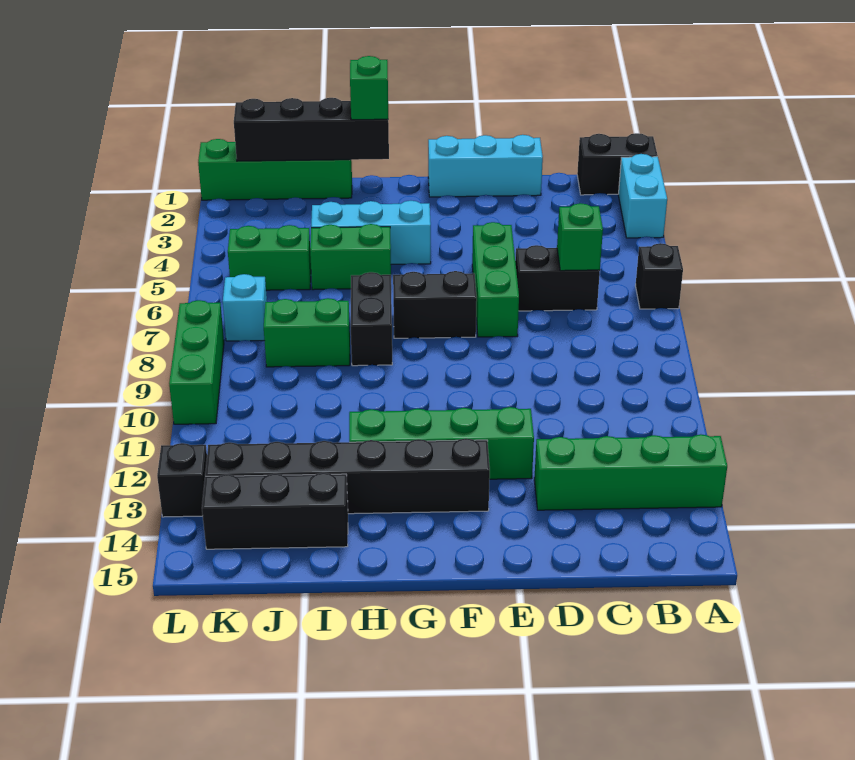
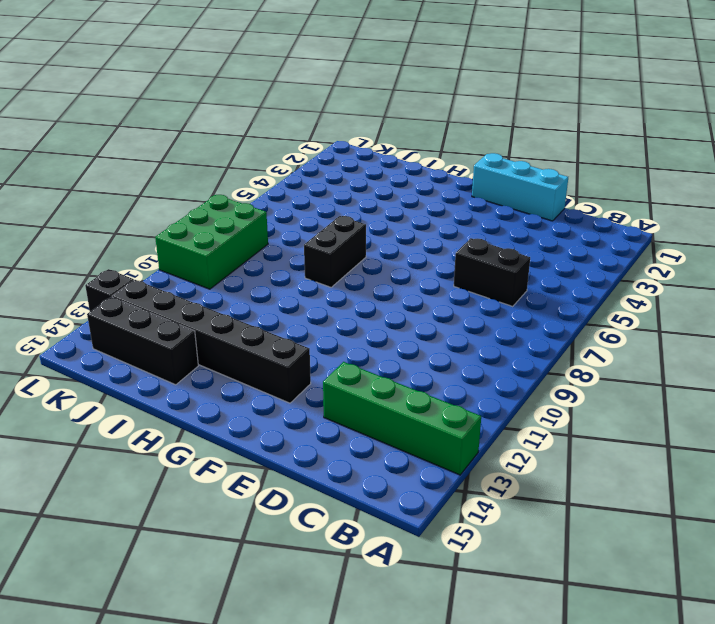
green 2x3 brick [155,195,268,289] -> green 1x3 brick [169,300,224,424]
none -> black 1x2 brick [577,133,658,195]
none -> cyan 1x2 brick [618,154,667,238]
none -> black 1x1 brick [636,243,683,309]

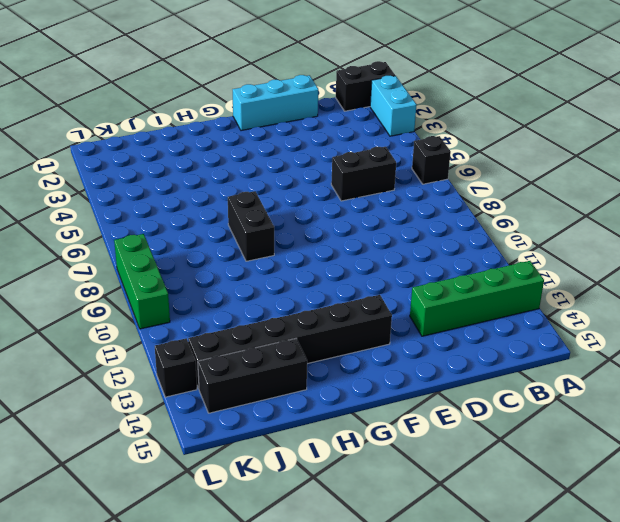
none -> green 1x3 brick [472,222,519,337]
none -> green 1x4 brick [349,407,534,479]
none -> black 1x2 brick [393,271,477,338]

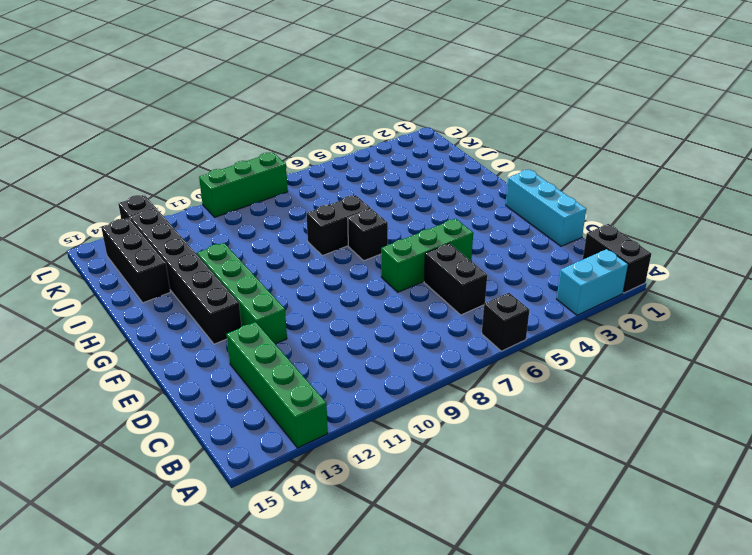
black 1x1 brick [348,209,388,261] -> black 1x2 brick [393,271,477,338]
none -> cyan 1x3 brick [311,201,431,264]
none -> green 1x2 brick [310,224,391,290]
none -> green 1x4 brick [198,139,352,200]

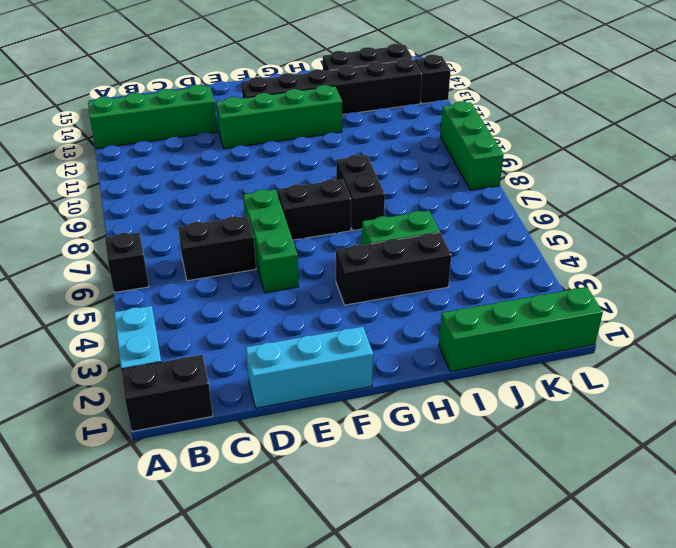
black 1x3 brick [336,233,451,305] -> cyan 1x3 brick [311,201,431,264]
none -> green 1x2 brick [264,298,350,367]
none -> green 1x2 brick [228,225,311,290]
none -> cyan 1x1 brick [223,274,267,341]

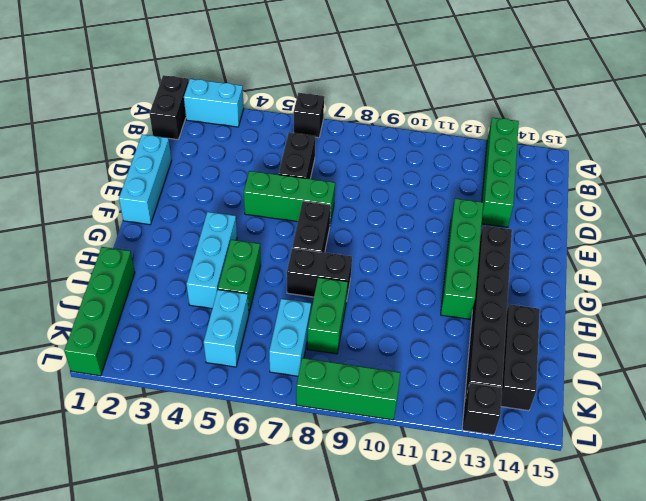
cyan 1x2 brick [204,290,249,367] -> green 1x2 brick [228,225,311,290]
cyan 1x2 brick [269,299,311,376] -> cyan 1x1 brick [223,274,267,341]
none -> green 1x1 brick [557,203,603,271]
none -> black 1x4 brick [234,98,389,161]
none -> green 1x1 brick [350,56,388,120]

